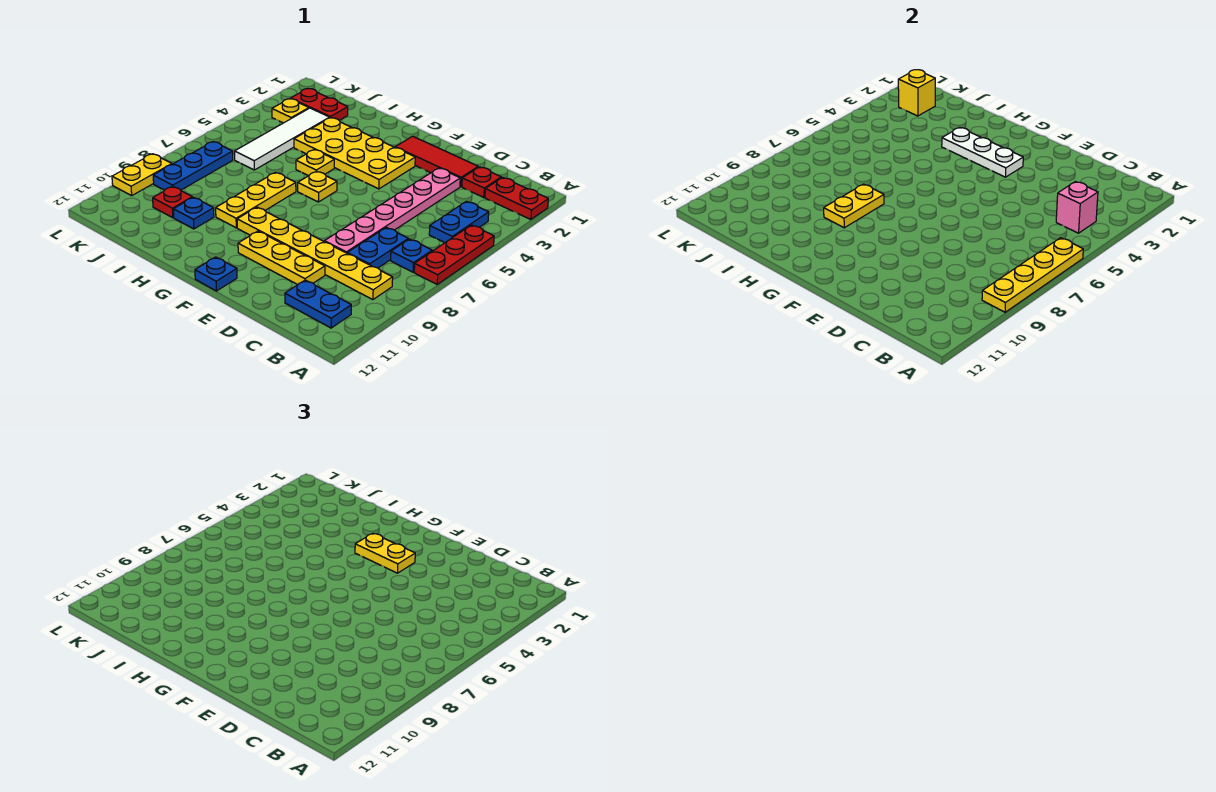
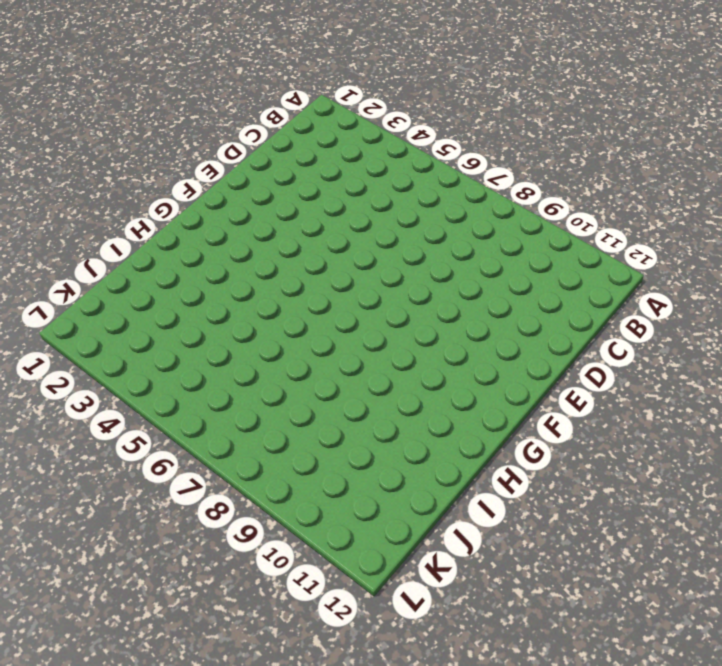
none -> red 1x2 plate [485,178,548,220]
none -> red 1x3 plate [414,225,494,284]
none -> blue 1x2 plate [429,201,489,243]

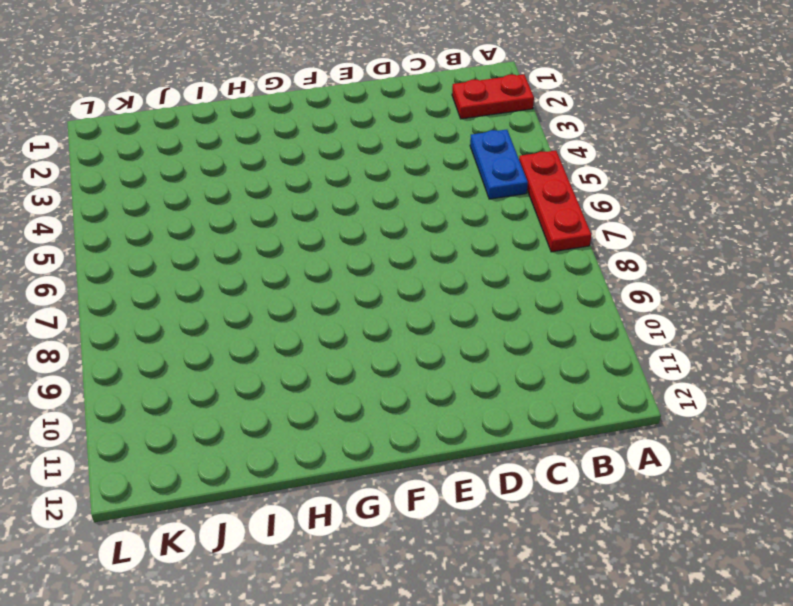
none -> blue 1x1 plate [391,239,432,272]
none -> yellow 1x6 plate [237,207,393,300]
none -> blue 1x2 plate [285,280,351,328]

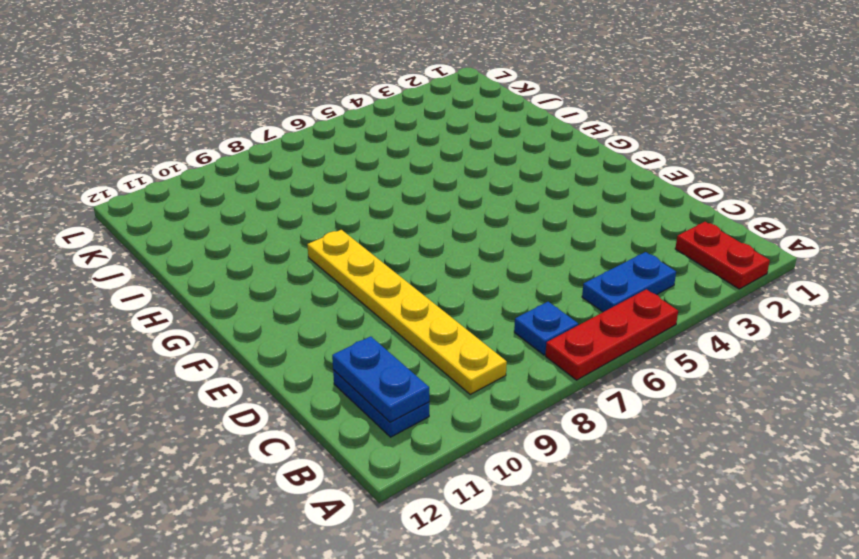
blue 1x2 plate [332,336,429,422] -> blue 1x2 plate turned to [347,227,408,268]
none -> red 1x1 plate [462,167,501,197]
none -> red 1x3 tile [395,136,478,187]
none -> pink 1x6 plate [324,168,460,253]

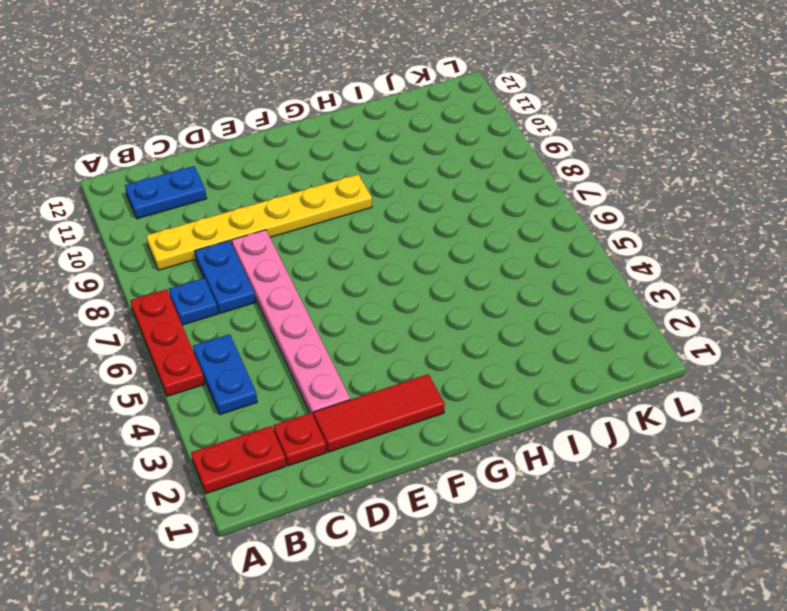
none -> yellow 1x3 plate [238,231,325,285]
none -> yellow 2x4 plate [294,118,415,189]
none -> blue 1x1 plate [195,257,237,291]

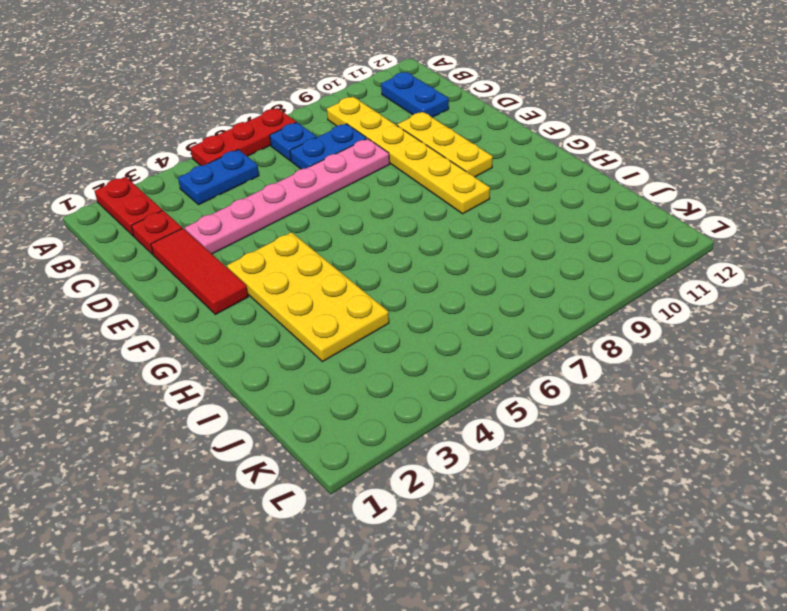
none -> blue 1x1 plate [195,257,237,291]
none -> yellow 1x1 plate [298,171,337,202]
none -> yellow 1x1 plate [296,150,334,176]

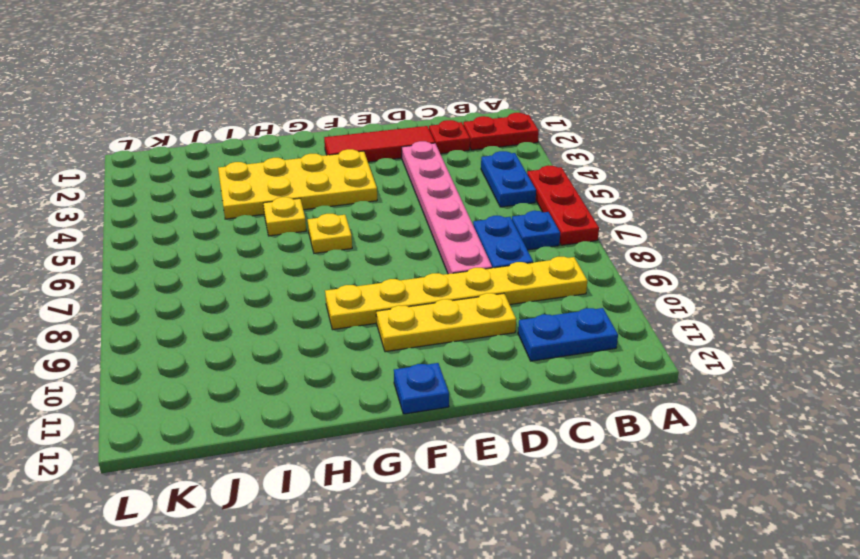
none -> yellow 1x3 plate [216,172,296,228]
none -> blue 1x1 plate [173,197,214,229]
none -> red 1x2 plate [291,89,348,120]

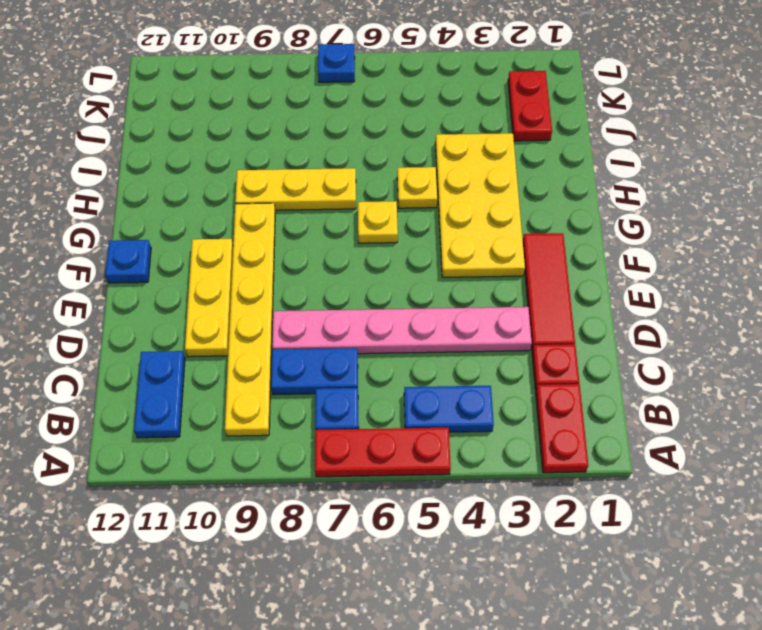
blue 1x1 plate [318,44,355,82] -> blue 1x1 plate moved to [173,197,214,229]
none -> white 1x4 tile [235,108,330,170]
none -> red 1x1 plate [153,186,192,218]
none -> yellow 1x1 plate [272,99,309,123]

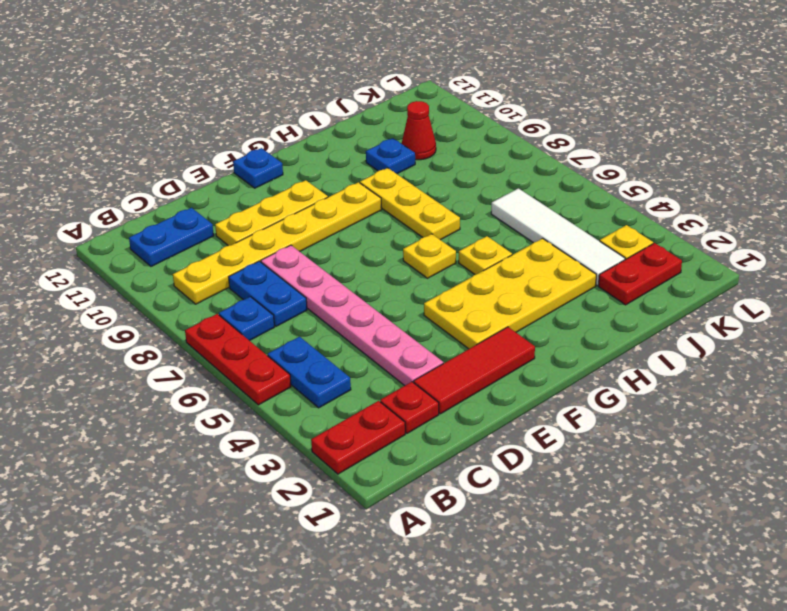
red 1x1 cone [402,101,436,160] -> red 1x1 plate [153,186,192,218]
none -> blue 1x3 plate [153,142,233,190]
none -> yellow 1x2 plate [112,154,172,196]
none -> yellow 1x4 plate [982,238,1083,312]

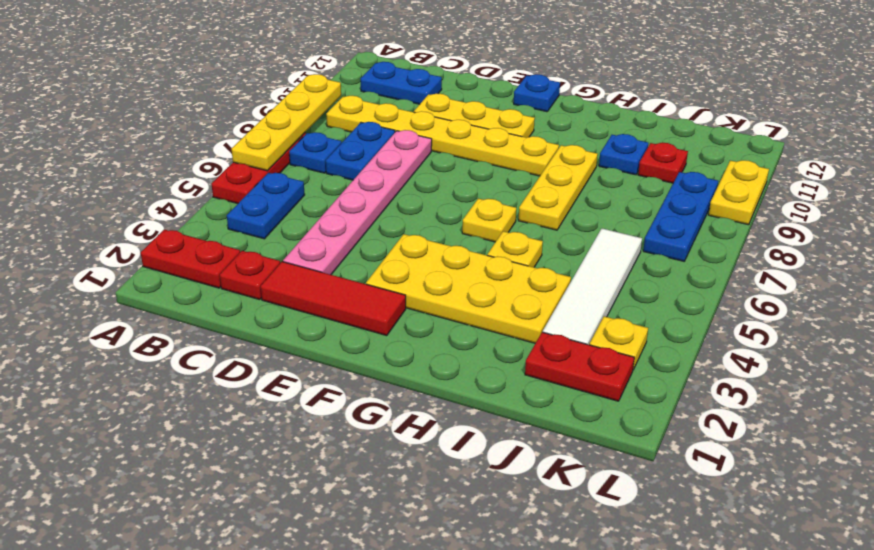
none -> pink 1x1 brick [1056,182,1098,233]
none -> white 1x3 plate [942,127,1023,177]
none -> yellow 1x2 plate [824,184,884,228]

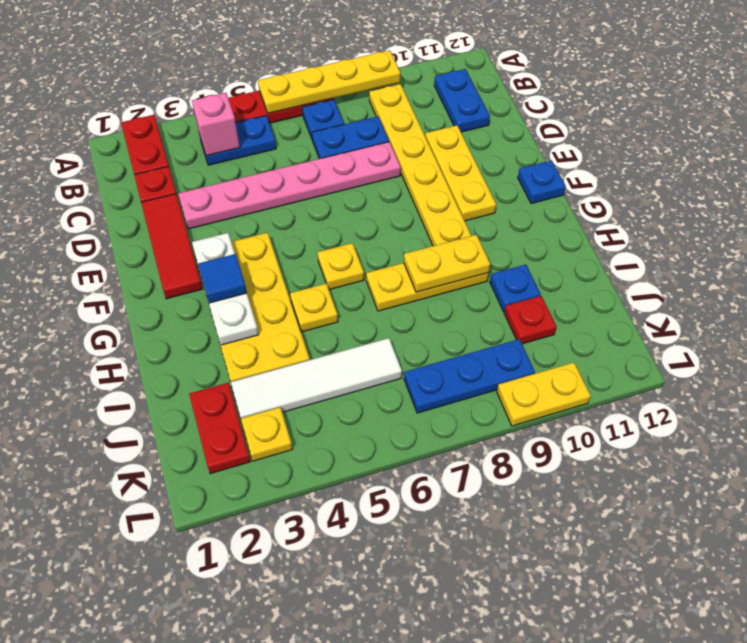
blue 1x1 tile [198,254,247,303] -> yellow 1x2 plate [355,533,415,573]
none -> yellow 1x1 brick [898,70,935,116]

